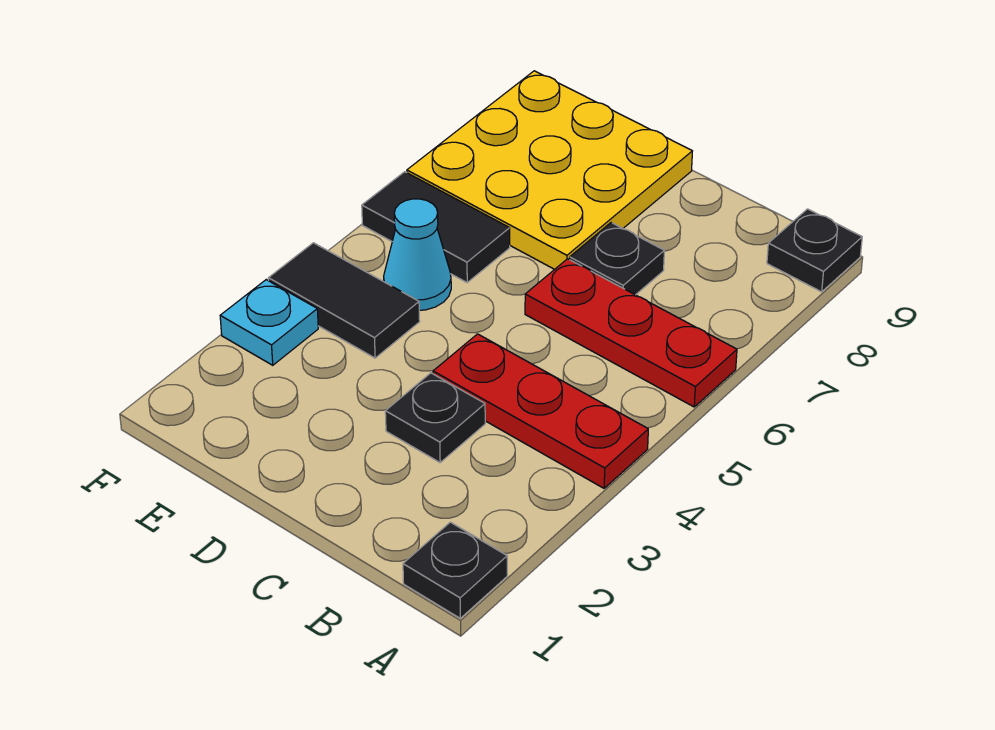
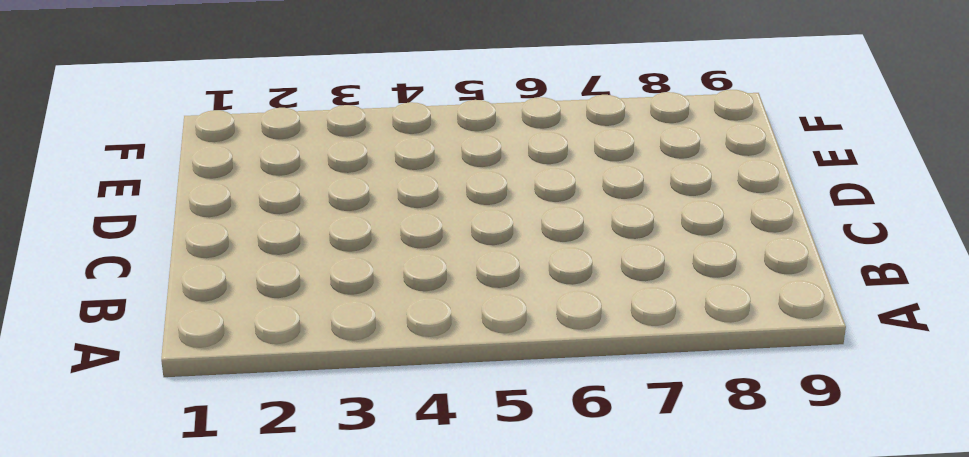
none -> black 1x1 plate [403,522,507,618]
none -> red 1x3 plate [433,334,648,488]

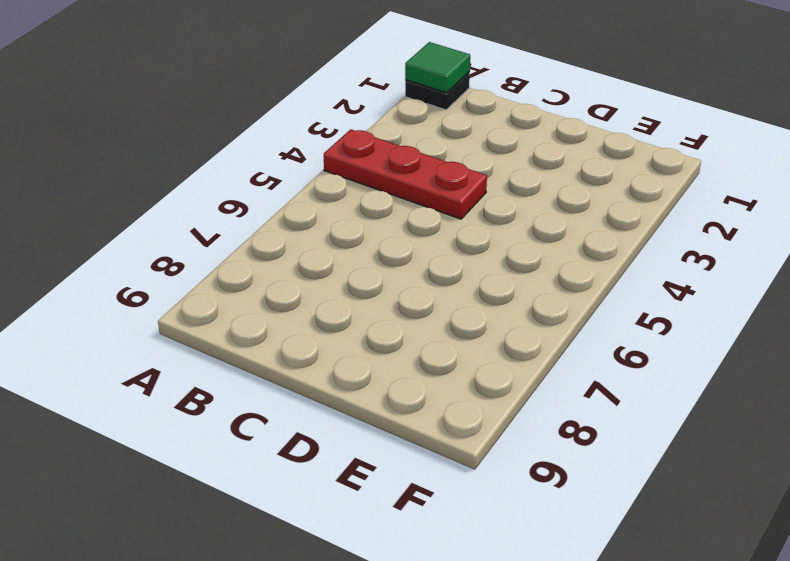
green 1x1 tile [405,42,470,93] -> none
none -> red 1x3 plate [525,259,737,407]
none -> black 1x1 plate [767,209,862,292]

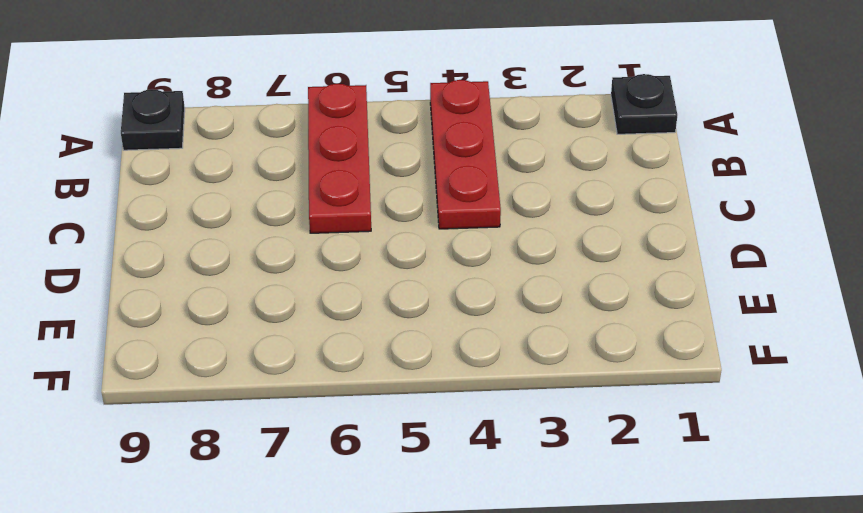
none -> black 1x1 plate [385,373,485,462]
none -> black 1x1 plate [570,223,664,295]

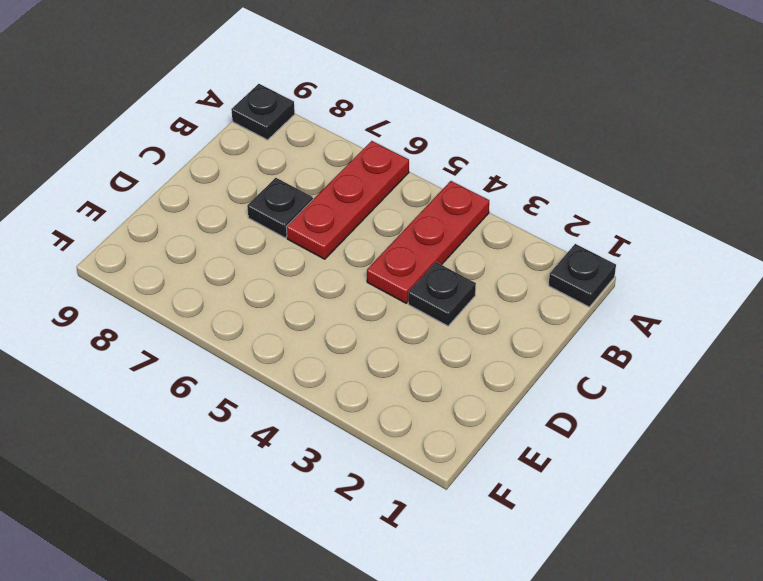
none -> yellow 3x3 plate [407,71,692,269]
none -> black 1x2 tile [268,243,420,358]

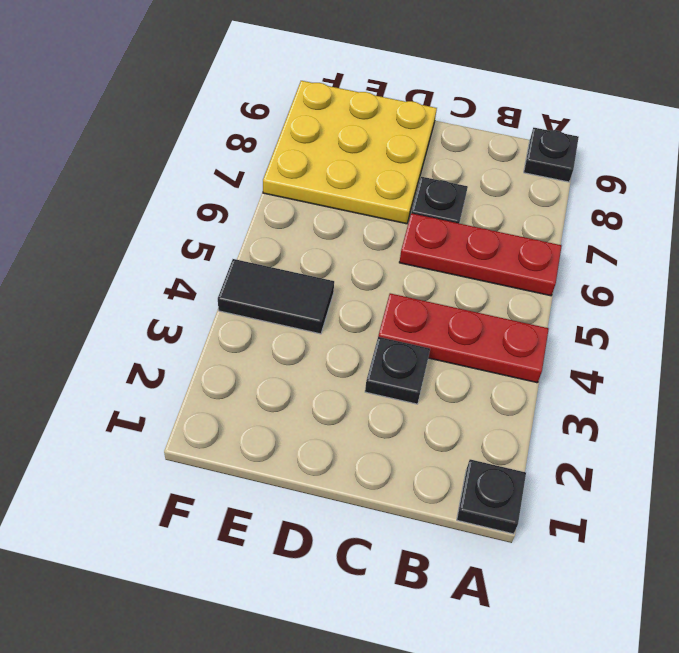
none -> cyan 1x1 cone [384,199,451,310]
none -> black 1x2 tile [362,172,510,282]

